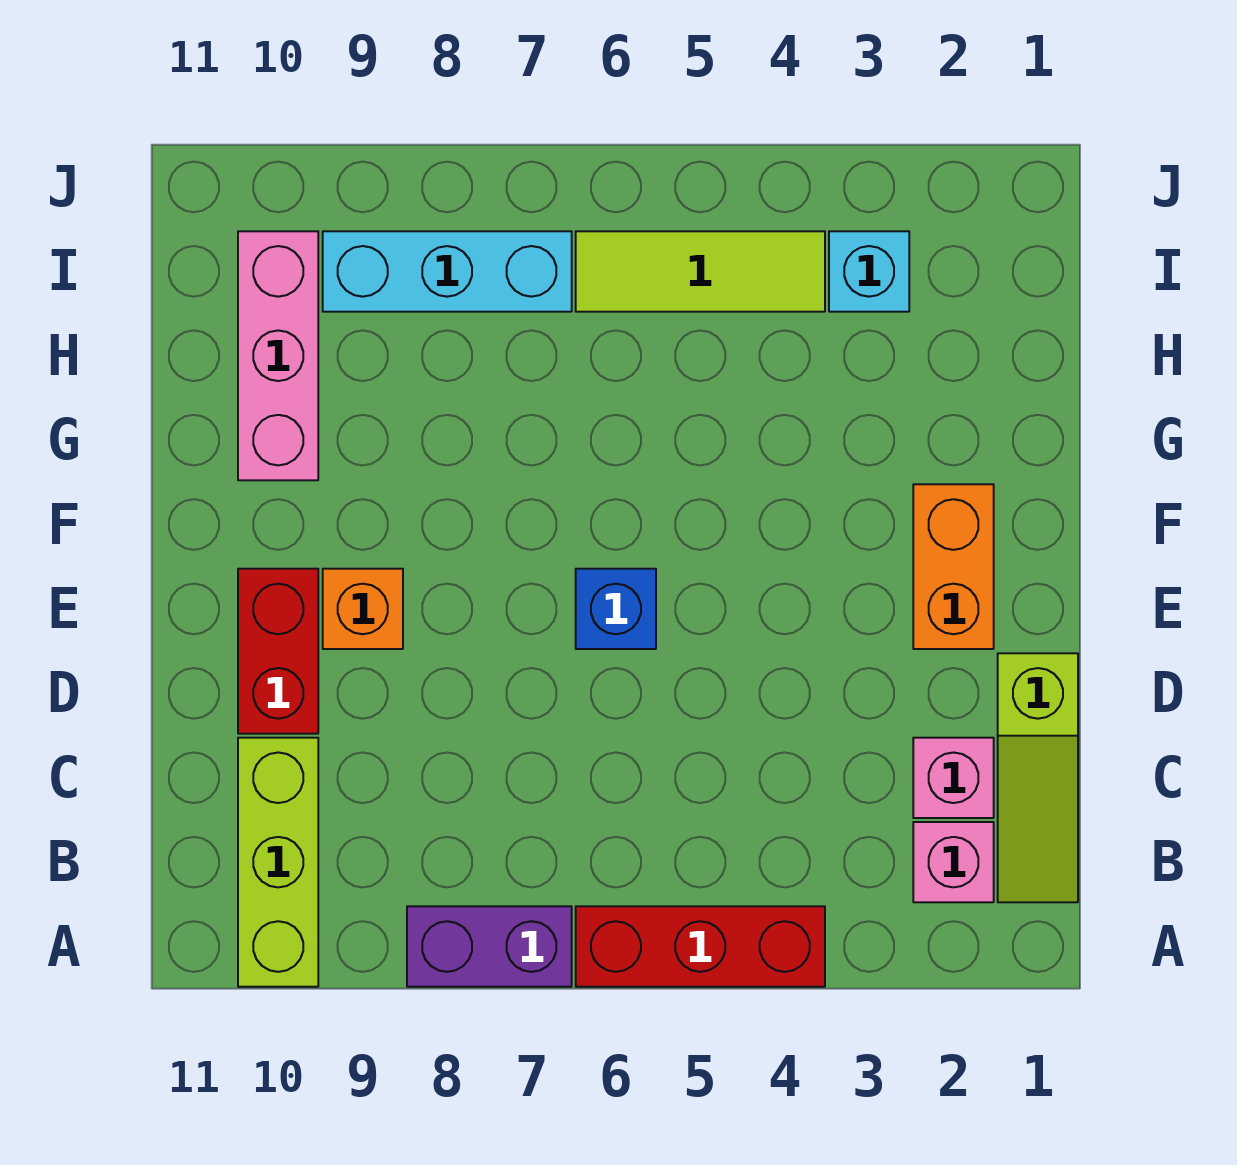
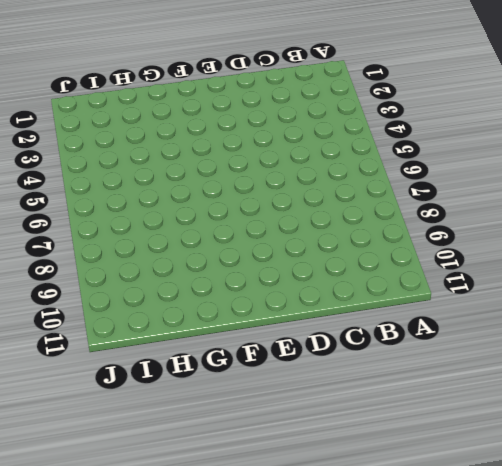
none -> red 1x3 brick [576,906,825,987]
none -> purple 1x2 brick [407,906,572,987]
none -> lime 1x3 brick [238,738,318,987]

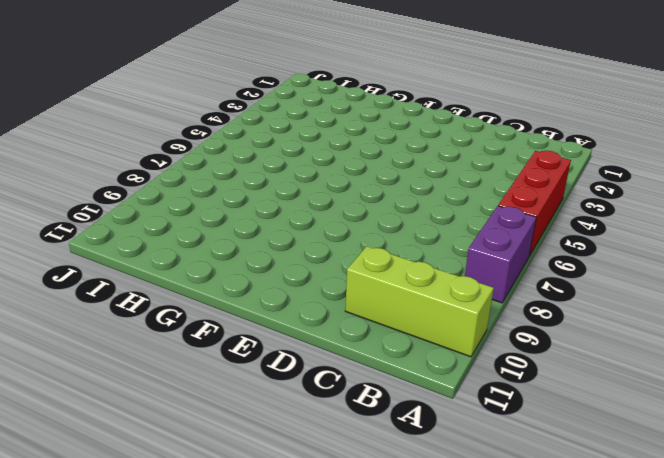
none -> lime 1x3 slope [998,653,1078,902]
none -> pink 1x1 brick [913,822,994,902]
none -> pink 1x1 brick [913,738,994,818]

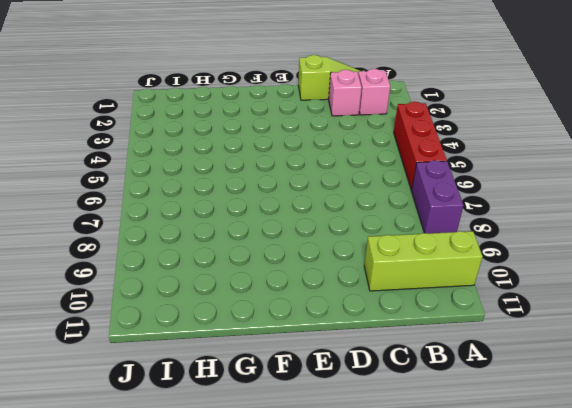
none -> red 1x2 brick [238,569,318,734]
none -> orange 1x2 brick [913,484,994,649]
none -> blue 1x1 brick [576,569,656,649]

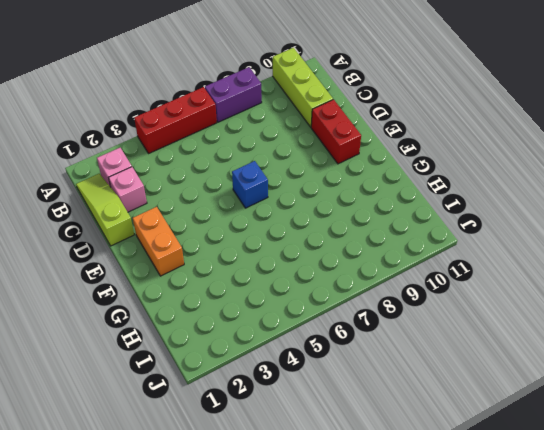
none -> orange 1x1 brick [323,569,403,649]
none -> pink 1x3 brick [238,231,318,480]
none -> cyan 1x1 brick [829,231,909,312]

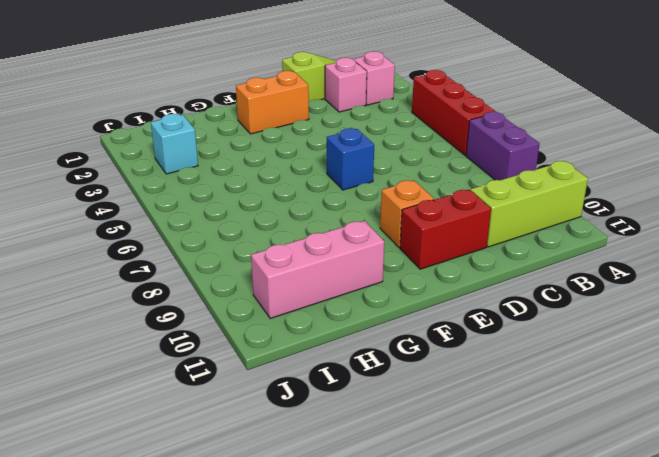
none -> lime 1x3 tile [576,231,825,312]
none -> cyan 1x3 brick [323,231,572,312]

